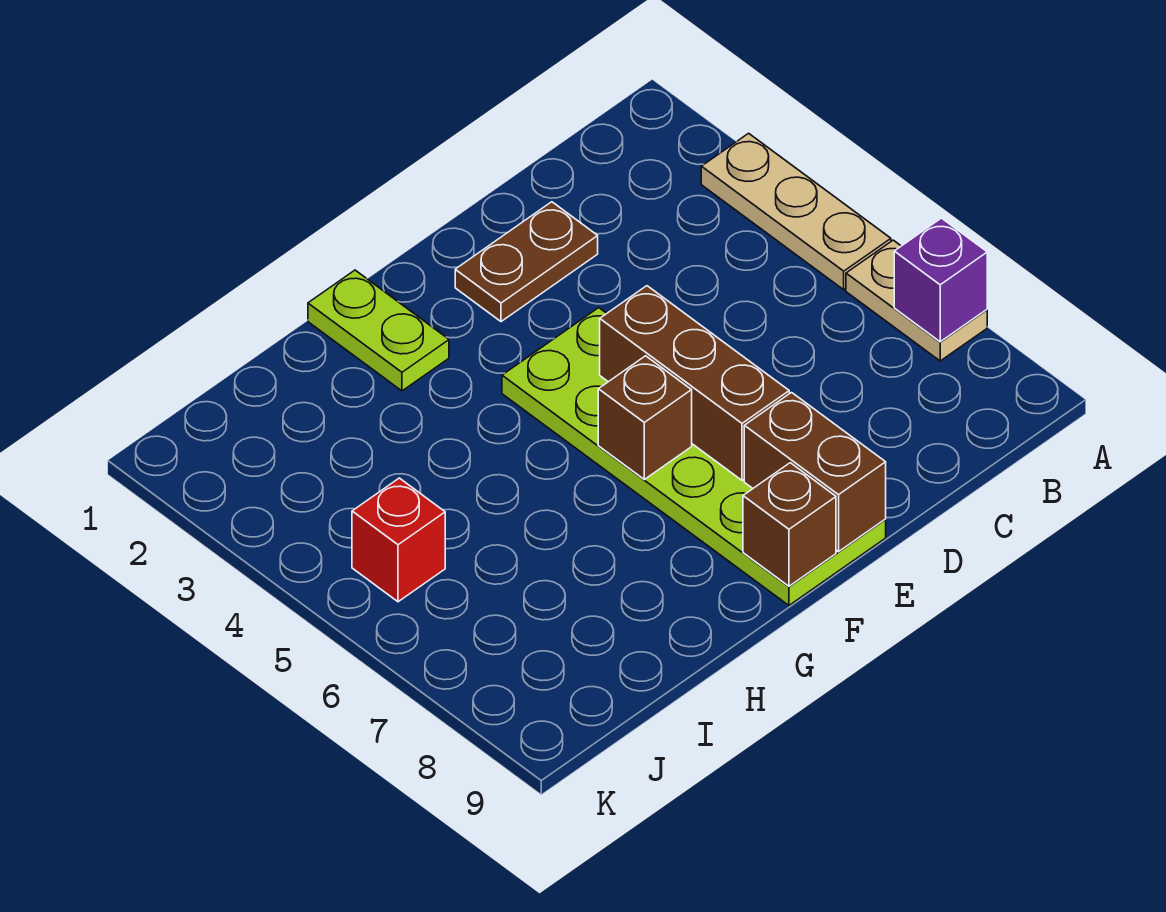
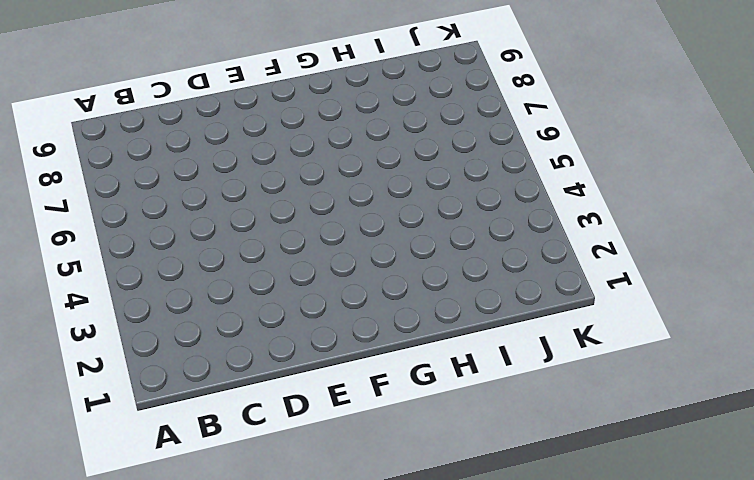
none -> tan 1x3 plate [701,133,891,290]
none -> tan 1x2 plate [846,240,987,361]

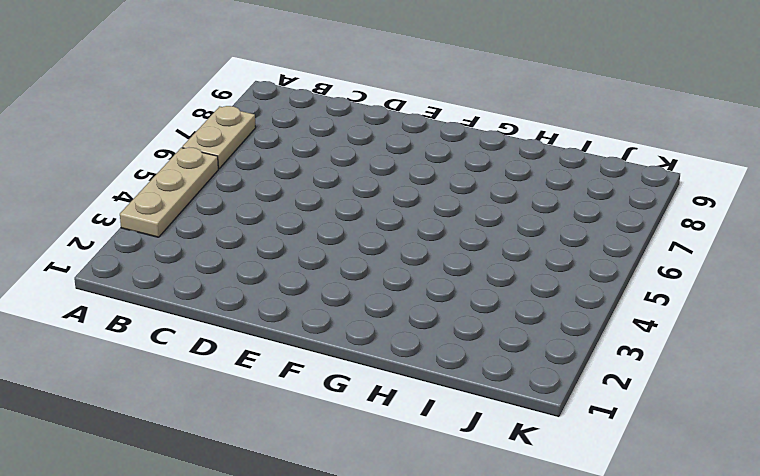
none -> brown 1x2 plate [455,202,598,322]
none -> lime 2x6 plate [502,308,886,605]

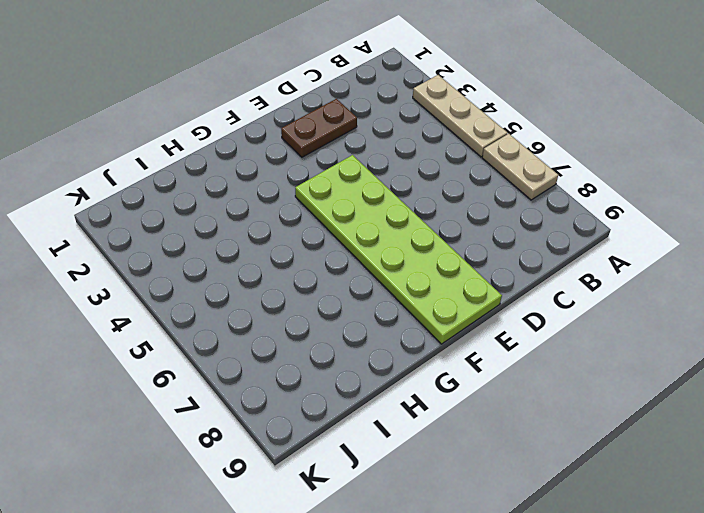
none -> lime 1x2 plate [308,270,449,391]
none -> red 1x1 brick [352,478,445,602]

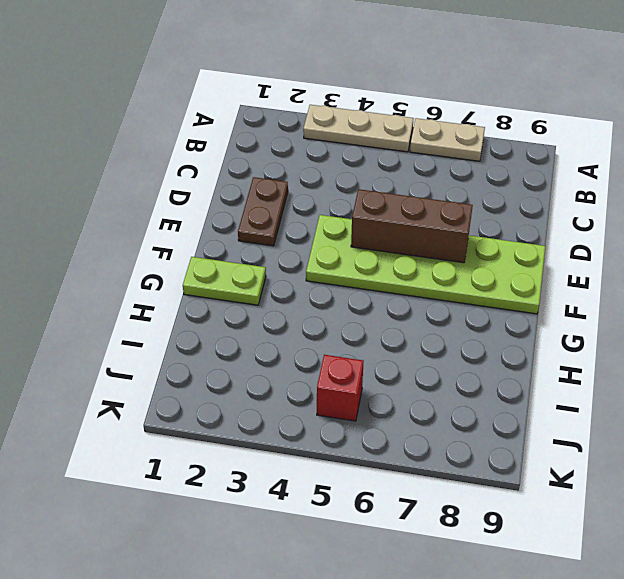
none -> purple 1x1 brick [894,218,987,342]
none -> brown 1x2 brick [744,393,886,552]

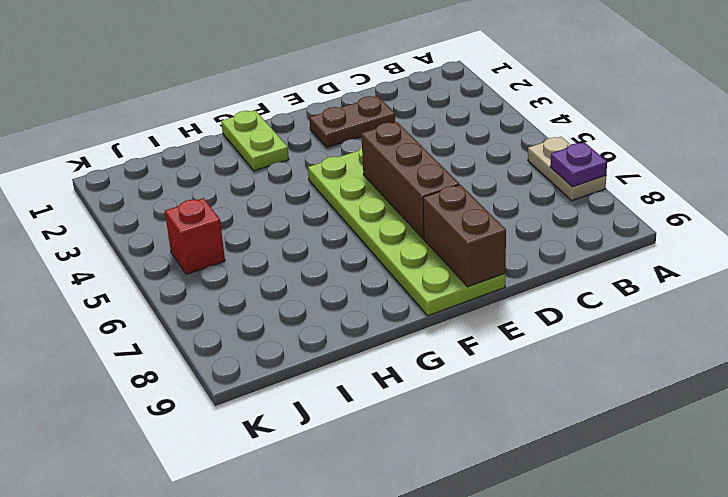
purple 1x1 plate [550,142,607,187] -> purple 1x1 brick [894,218,987,342]
none -> tan 1x3 plate [701,133,891,290]
none -> brown 1x1 brick [598,356,692,479]

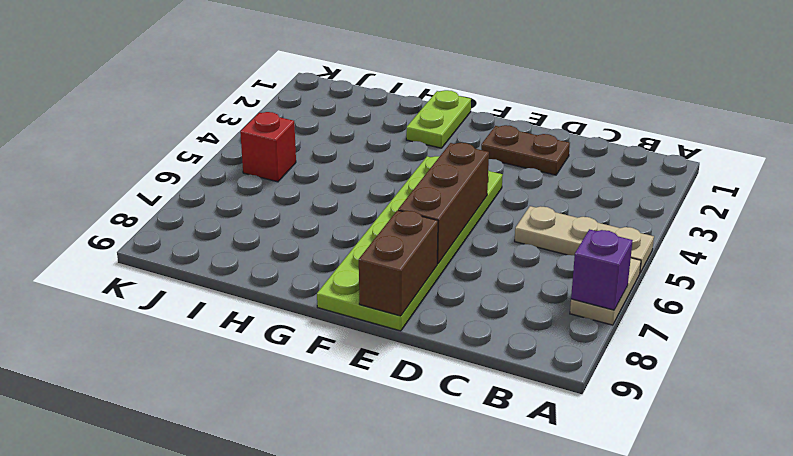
tan 1x3 plate [515,206,654,273] -> tan 1x3 plate turned to [701,133,891,290]
none -> brown 1x1 brick [598,356,692,479]
none -> brown 1x1 brick [743,463,836,586]

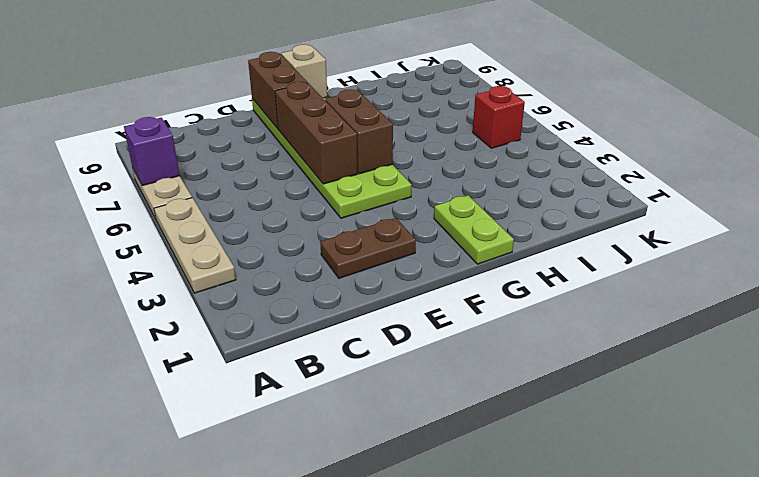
brown 1x2 brick [325,89,393,174] -> brown 1x1 brick [598,356,692,479]
tan 1x1 brick [281,45,327,98] -> brown 1x1 brick [743,463,836,586]

